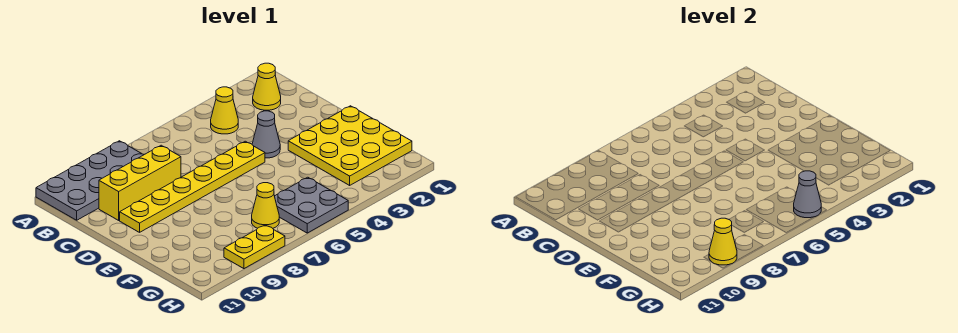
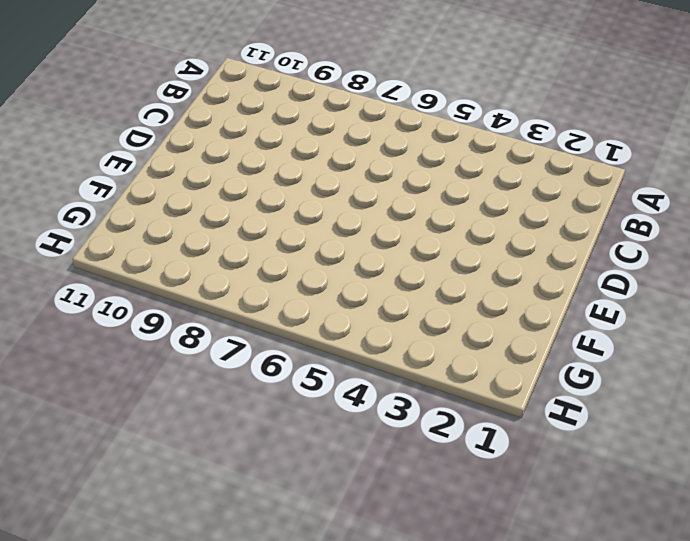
none -> grey 2x4 plate [36,141,144,220]
none -> yellow 1x1 cone [253,63,281,110]
none -> yellow 1x1 cone [211,87,238,134]

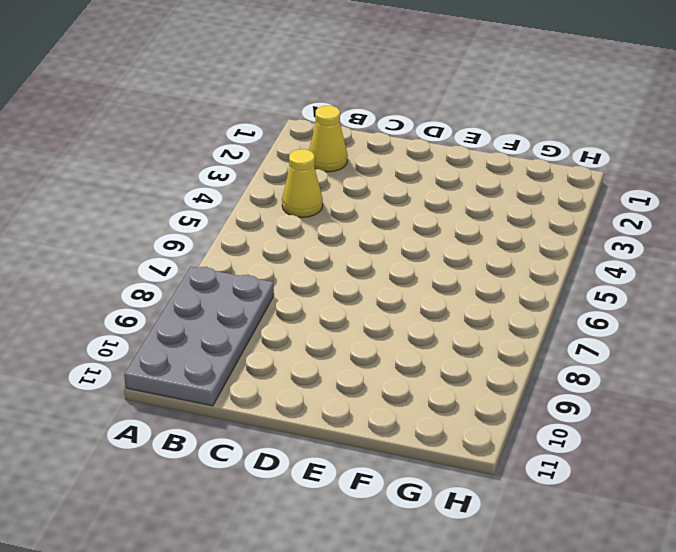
none -> yellow 1x3 brick [99,145,181,220]
none -> grey 1x1 cone [252,111,280,158]
none -> yellow 1x6 plate [120,141,265,232]

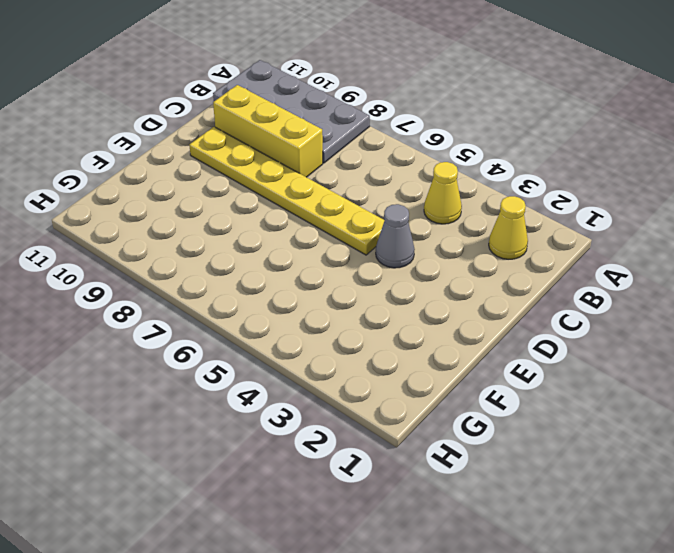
none -> yellow 3x3 plate [288,106,412,185]
none -> grey 2x2 plate [275,177,348,233]
none -> yellow 1x1 cone [252,183,279,228]

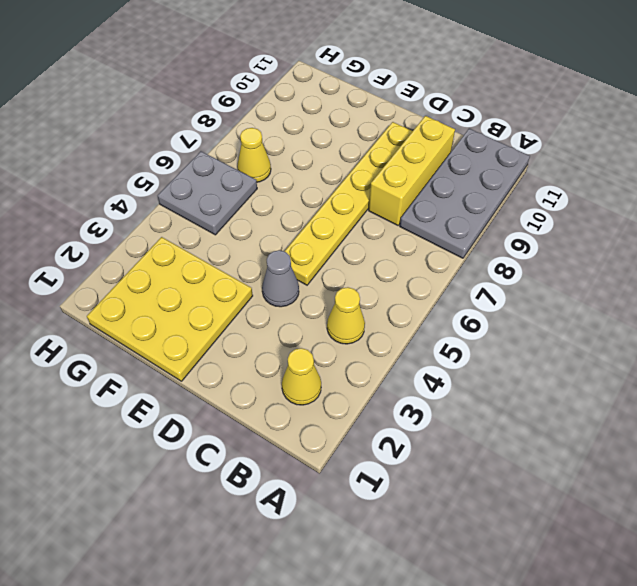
none -> yellow 1x2 plate [224,225,285,269]
none -> grey 1x1 cone [794,171,821,218]
none -> yellow 1x1 cone [709,218,737,265]

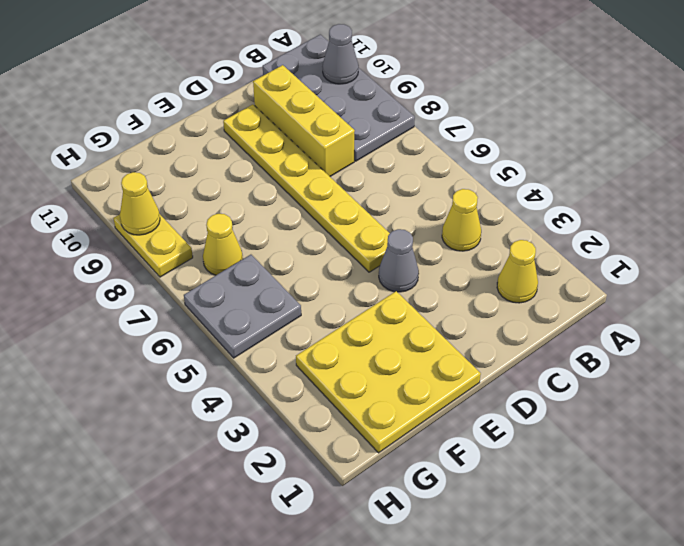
grey 1x1 cone [322,24,359,84] -> grey 1x1 cone moved to [794,171,821,218]

